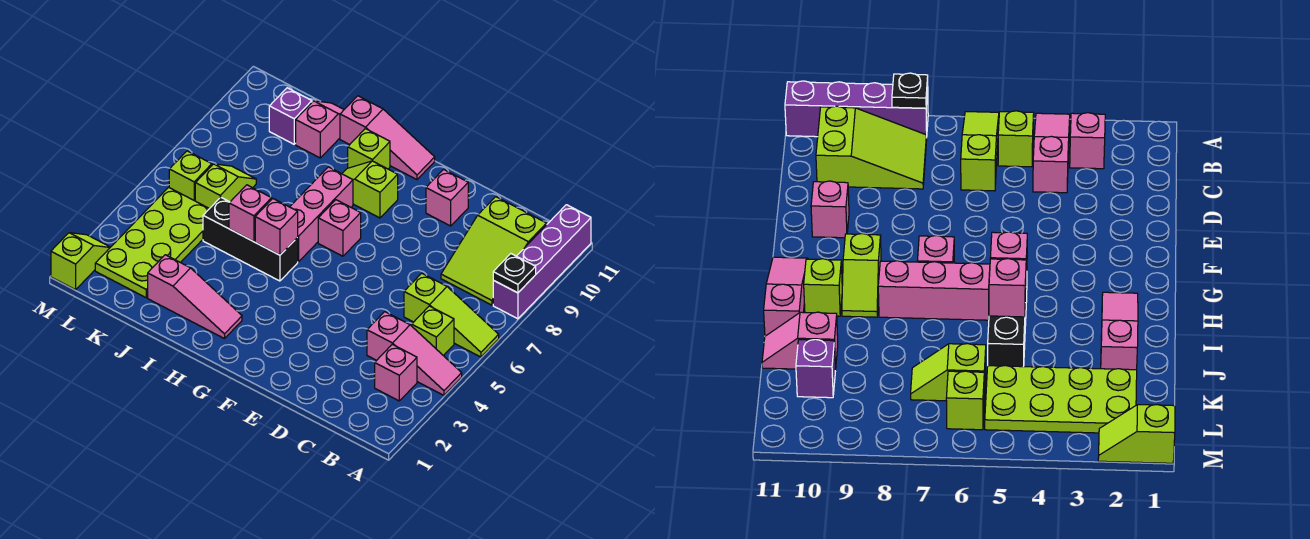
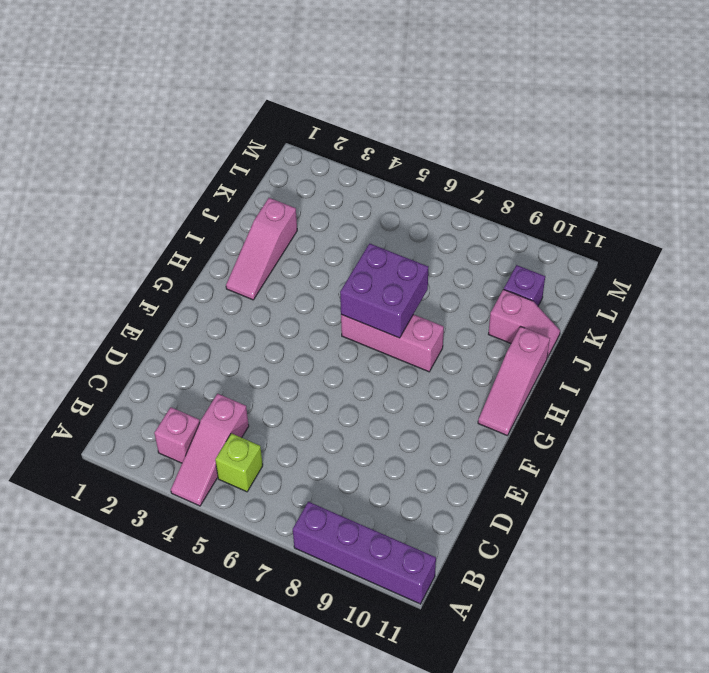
purple 2x2 brick [340,244,428,338] -> none
none -> lime 1x3 slope [404,273,499,357]
none -> lime 2x3 slope [441,197,547,305]
none -> pink 1x1 brick [426,169,468,226]

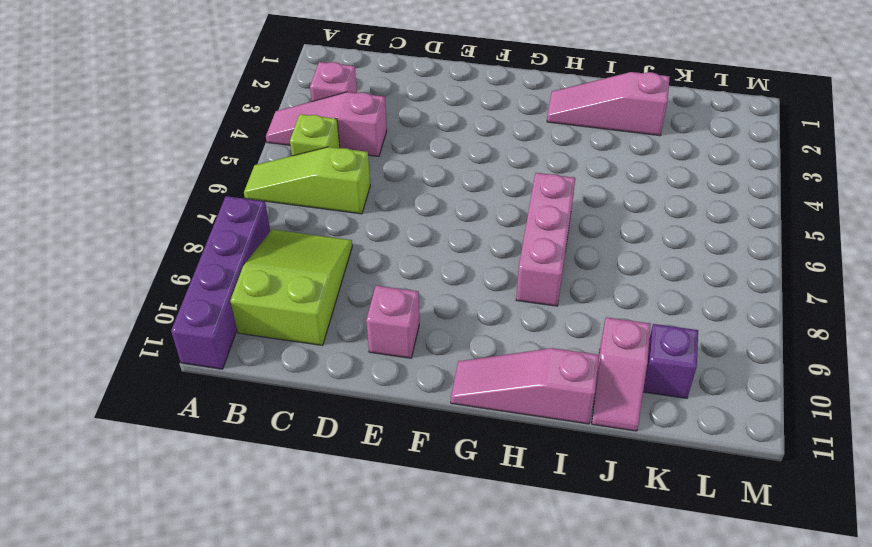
none -> pink 1x1 brick [318,200,361,256]
none -> lime 1x2 slope [342,161,398,218]
none -> black 1x3 brick [203,197,298,281]

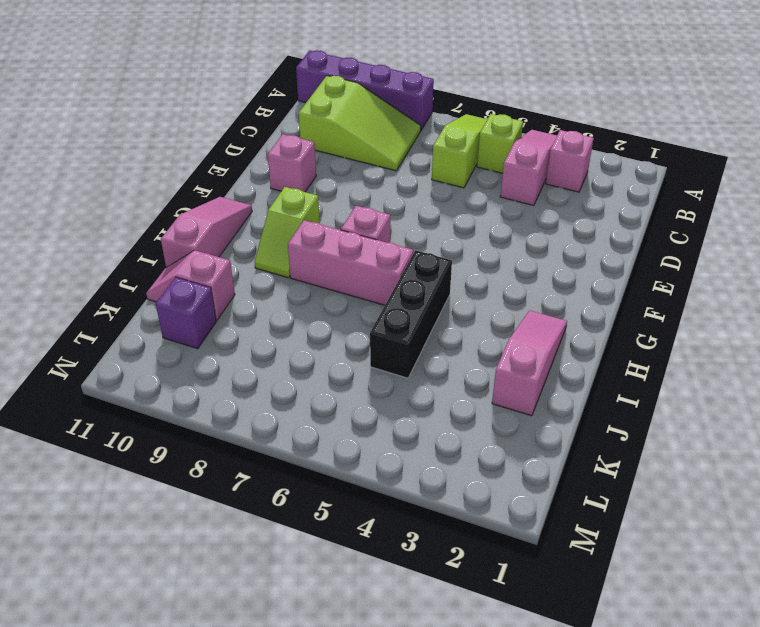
none -> lime 1x1 brick [348,129,390,169]
none -> lime 2x4 plate [95,187,209,298]
none -> lime 1x2 slope [195,164,256,209]

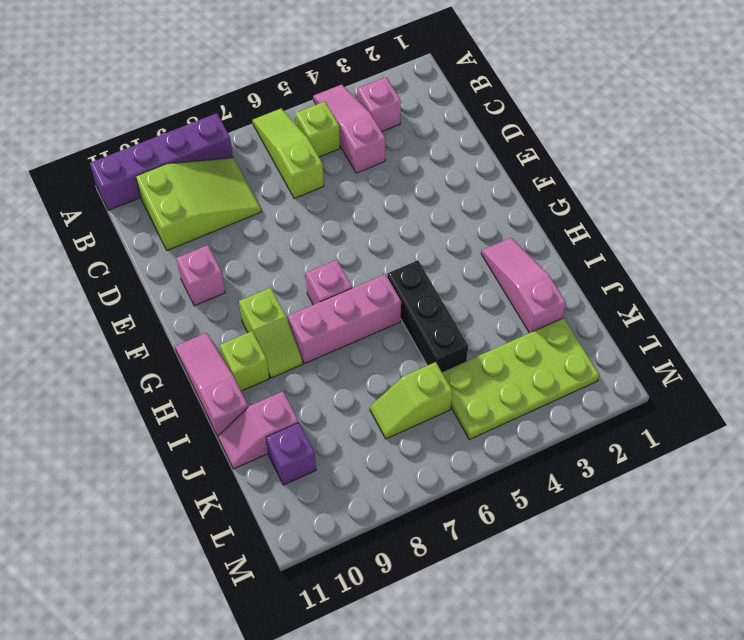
none -> lime 1x1 brick [169,151,212,201]
none -> lime 1x2 slope [51,233,110,290]
none -> black 1x1 plate [493,254,536,293]

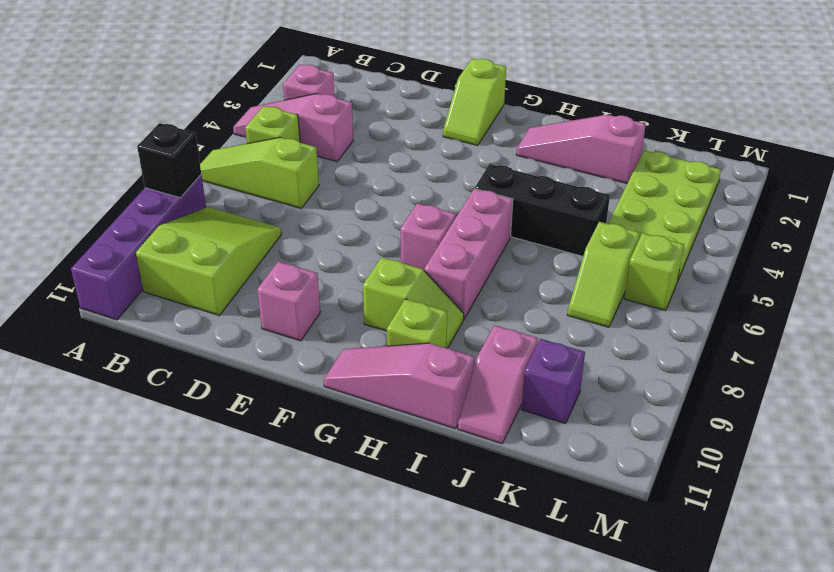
black 1x1 brick [137,123,201,198] -> black 1x1 plate [493,254,536,293]
lime 1x2 slope [443,59,506,145] -> lime 1x2 slope moved to [51,233,110,290]
none -> pink 1x1 brick [255,199,298,255]
none -> pink 1x1 brick [229,185,272,242]

